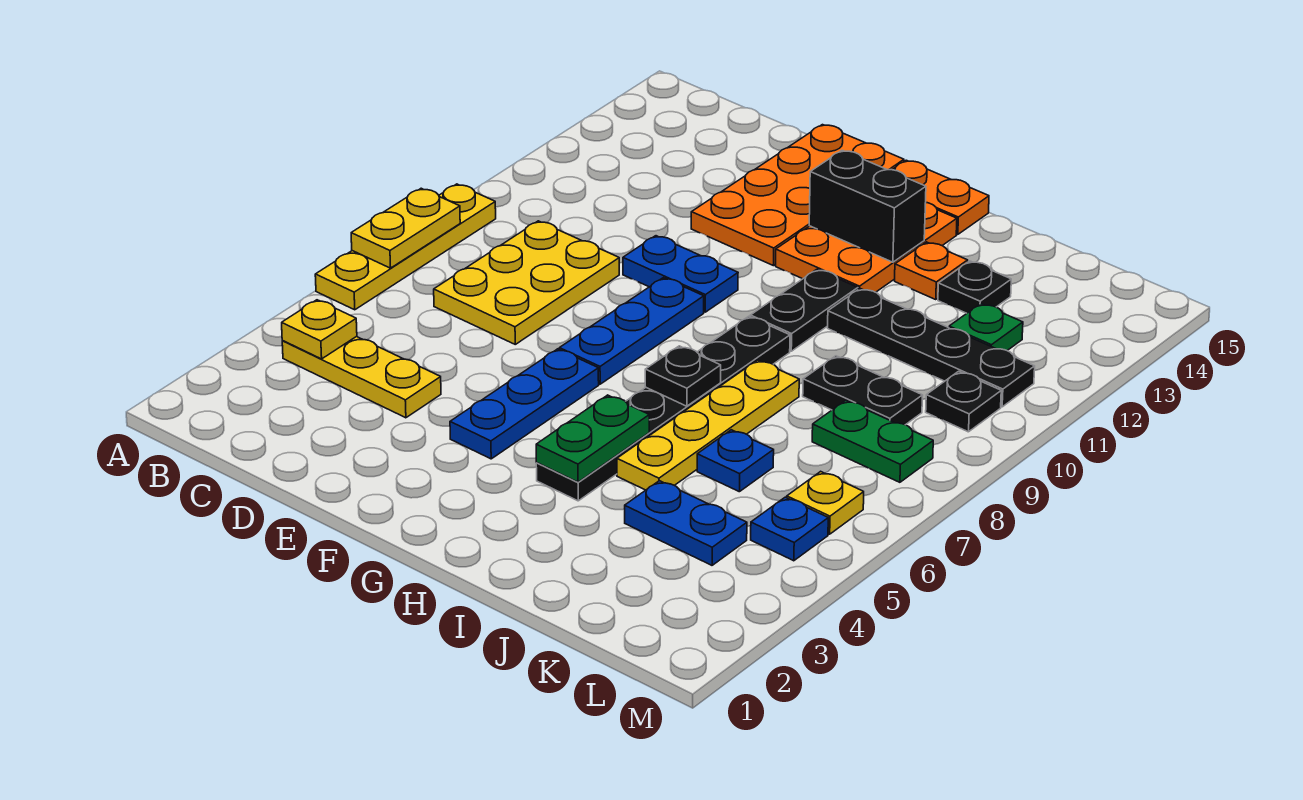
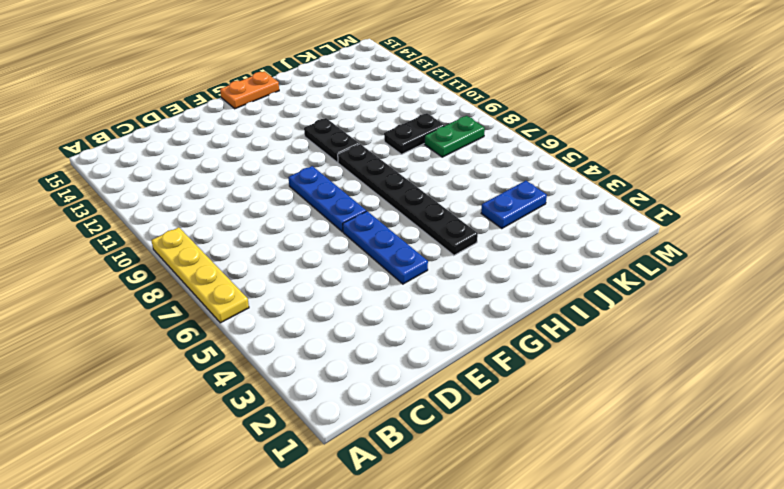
none -> yellow 1x3 plate [282,336,441,418]
none -> yellow 2x3 plate [434,221,619,344]
none -> blue 1x2 plate [623,236,738,312]

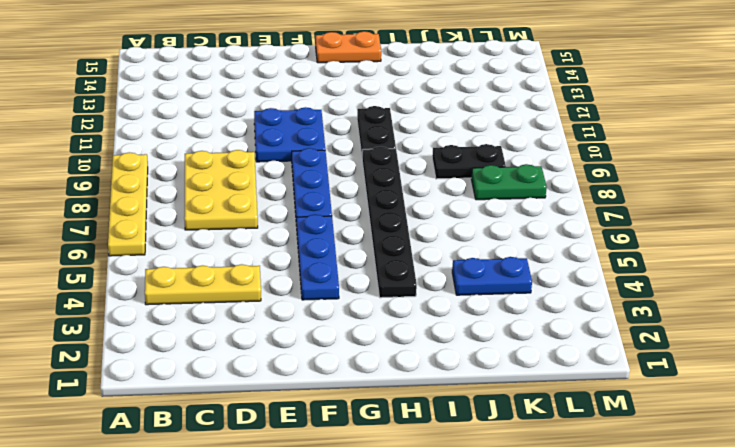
blue 2x2 plate [254,107,325,162] -> blue 1x2 plate [623,236,738,312]
none -> orange 2x4 plate [691,125,904,266]
none -> orange 2x3 plate [776,203,957,292]
none -> yellow 1x4 plate [617,360,799,490]

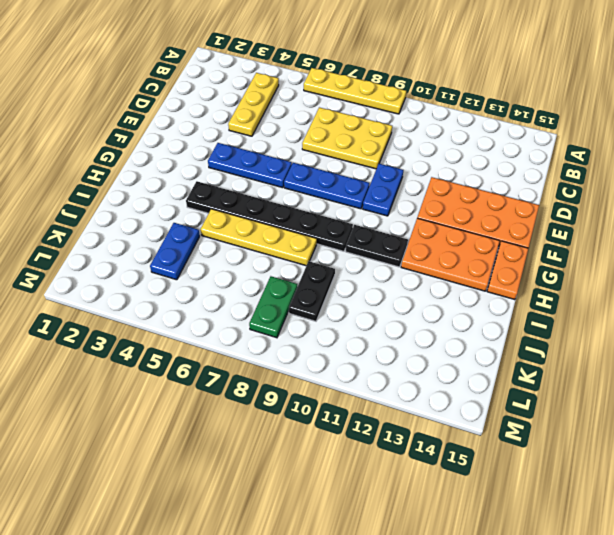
none -> black 1x4 plate [828,289,1035,407]
none -> orange 1x1 plate [895,242,968,299]
none -> blue 1x1 plate [697,430,774,492]

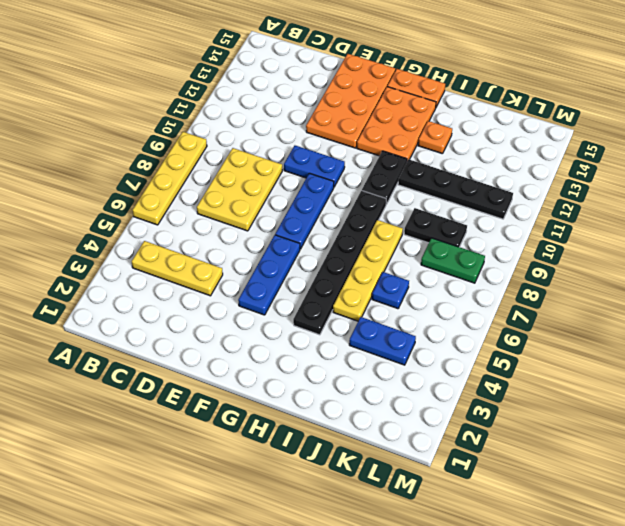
none -> black 1x1 plate [938,261,1011,313]
none -> green 1x1 plate [949,304,1023,350]
none -> blue 1x1 plate [751,497,828,561]

